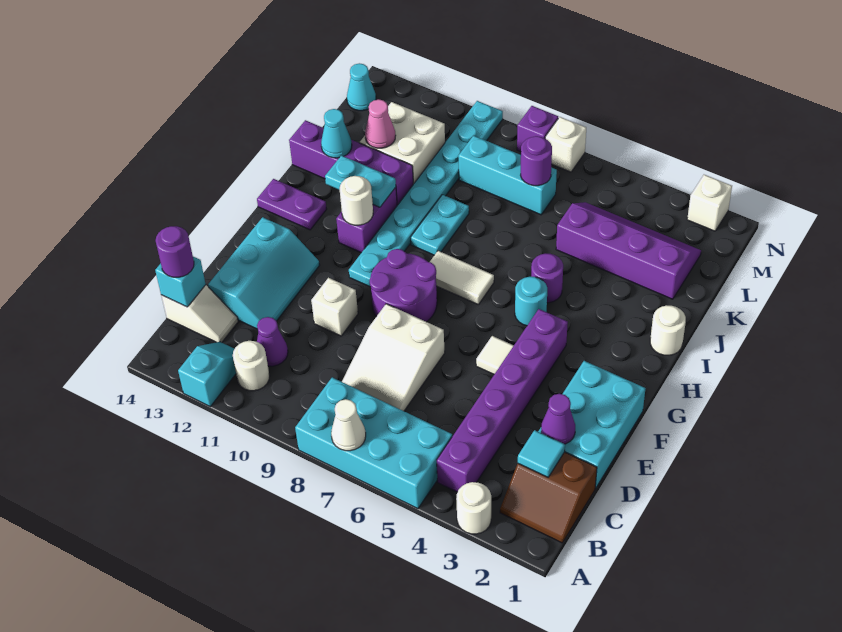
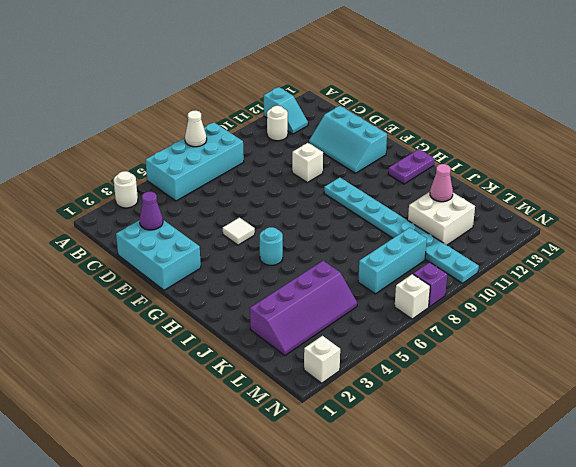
none -> brown 2x2 slope [500,452,597,543]
none -> purple 1x6 brick [437,309,568,492]
none -> white 2x3 slope [342,304,445,411]
none -> purple 1x1 cone [257,317,288,366]

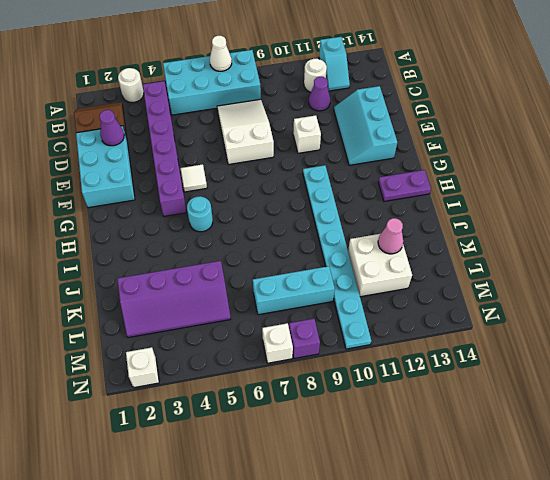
none -> white 1x2 slope [161,285,238,342]
none -> purple 2x2 round brick [370,249,437,322]
none -> white 1x2 tile [430,251,494,305]
none -> purple 1x2 brick [336,187,397,253]

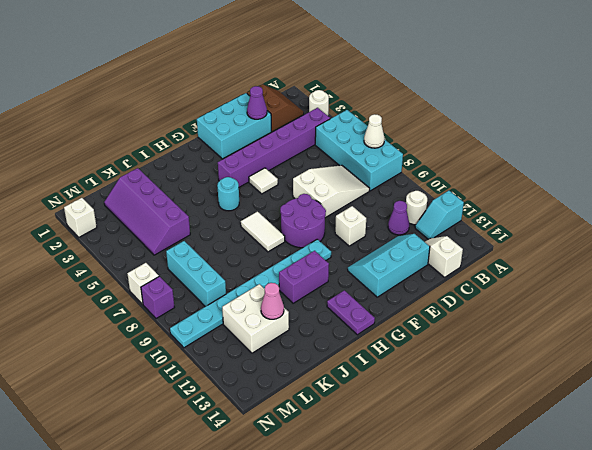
none -> white 1x1 round brick [650,305,686,355]
none -> purple 1x1 round brick [531,254,563,303]
none -> cyan 1x2 plate [411,195,469,255]
none -> purple 1x4 brick [289,120,413,205]

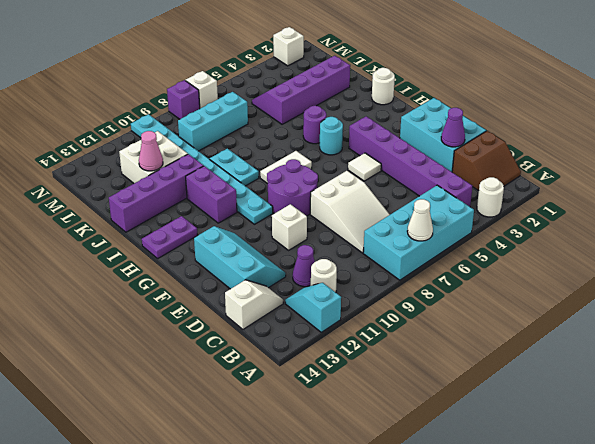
none -> cyan 1x1 cone [347,63,376,111]
none -> cyan 1x1 tile [518,430,565,477]
none -> cyan 1x1 brick [155,257,206,307]
none -> white 1x1 round brick [340,176,373,225]

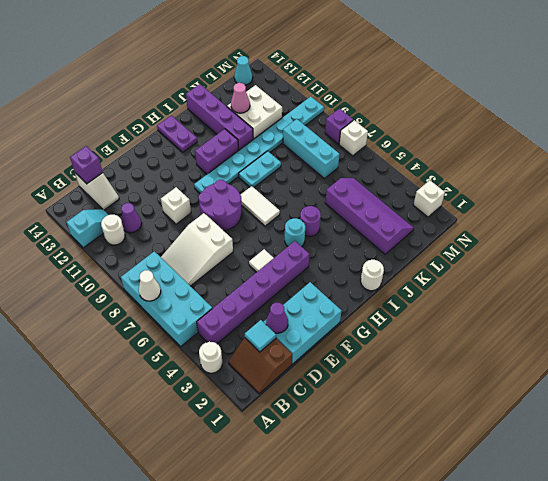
purple 1x1 brick [70,146,103,184] -> cyan 1x1 brick [155,257,206,307]
none -> cyan 2x3 slope [208,217,320,329]
none -> white 1x1 round brick [340,176,373,225]
none -> cyan 1x2 plate [325,156,396,207]
none -> cyan 1x1 cone [321,109,352,158]

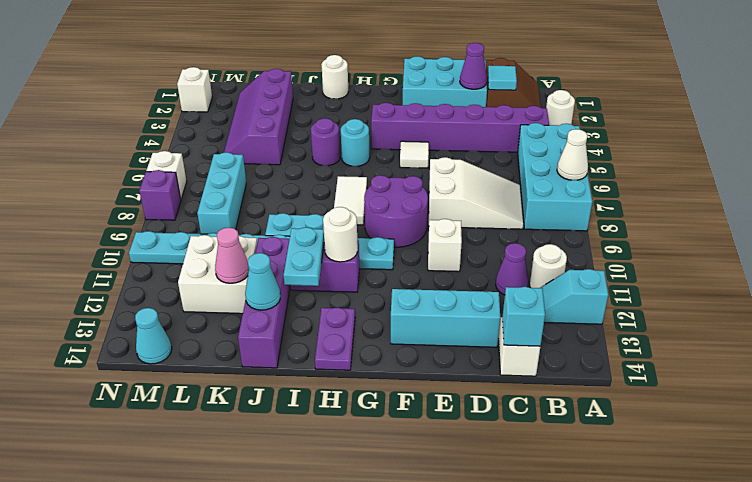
none -> purple 1x1 round brick [521,136,552,186]
none -> purple 1x1 round brick [156,226,194,277]

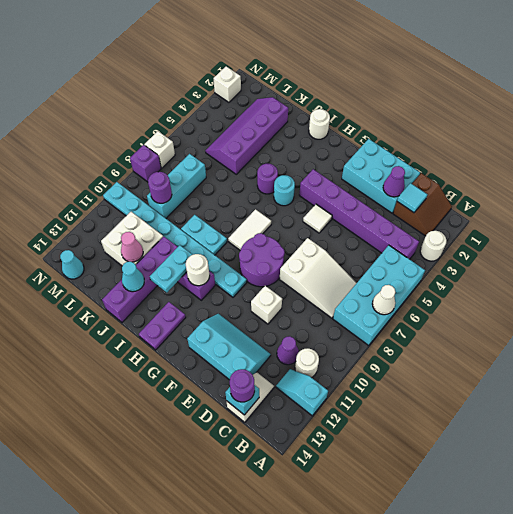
purple 1x1 round brick [148,172,172,203] -> purple 1x1 round brick moved to [521,136,552,186]

